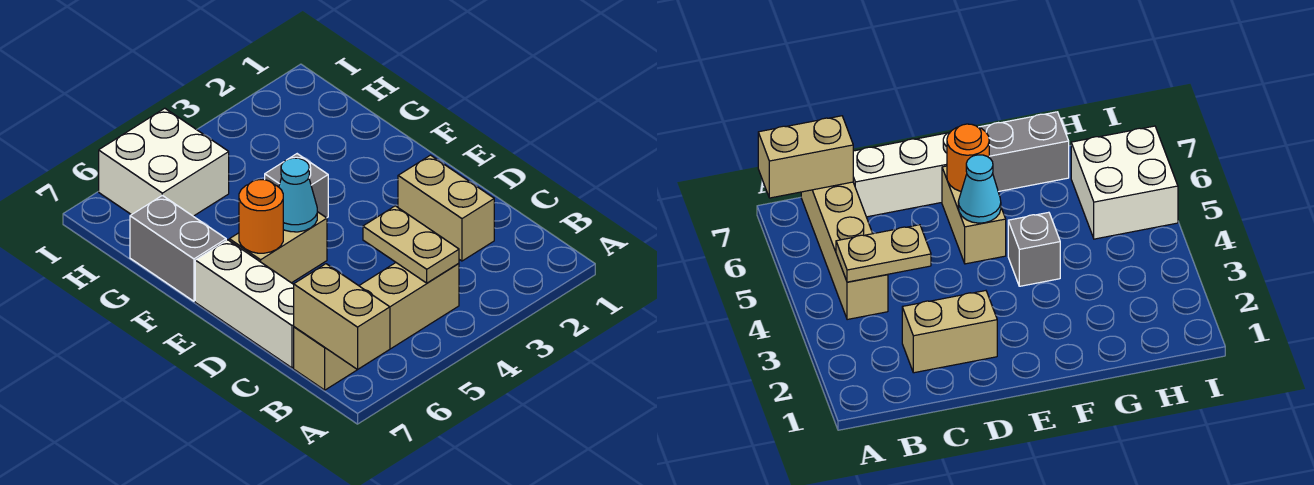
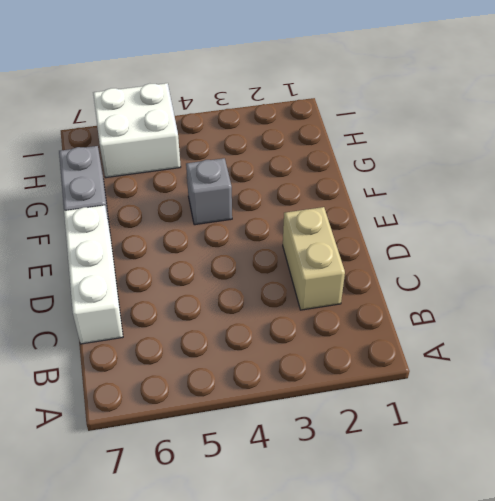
none -> tan 1x4 brick [294,263,459,390]
none -> tan 1x2 brick [229,212,327,283]

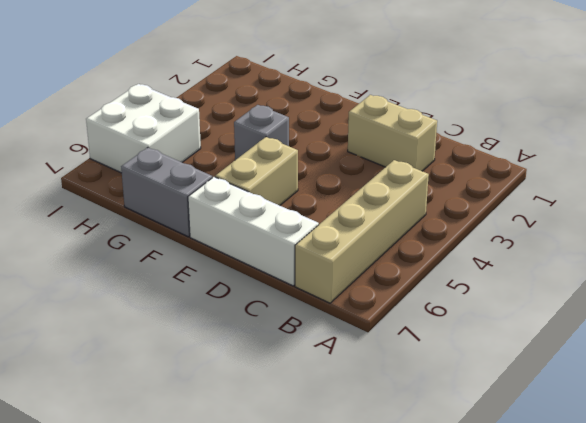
none -> tan 1x2 brick [294,264,390,370]
none -> tan 1x2 plate [363,206,459,283]

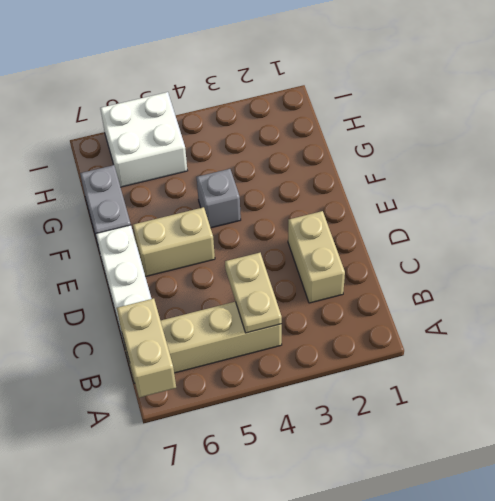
none -> cyan 1x1 cone [279,158,317,232]
none -> orange 1x1 round brick [239,180,283,253]

